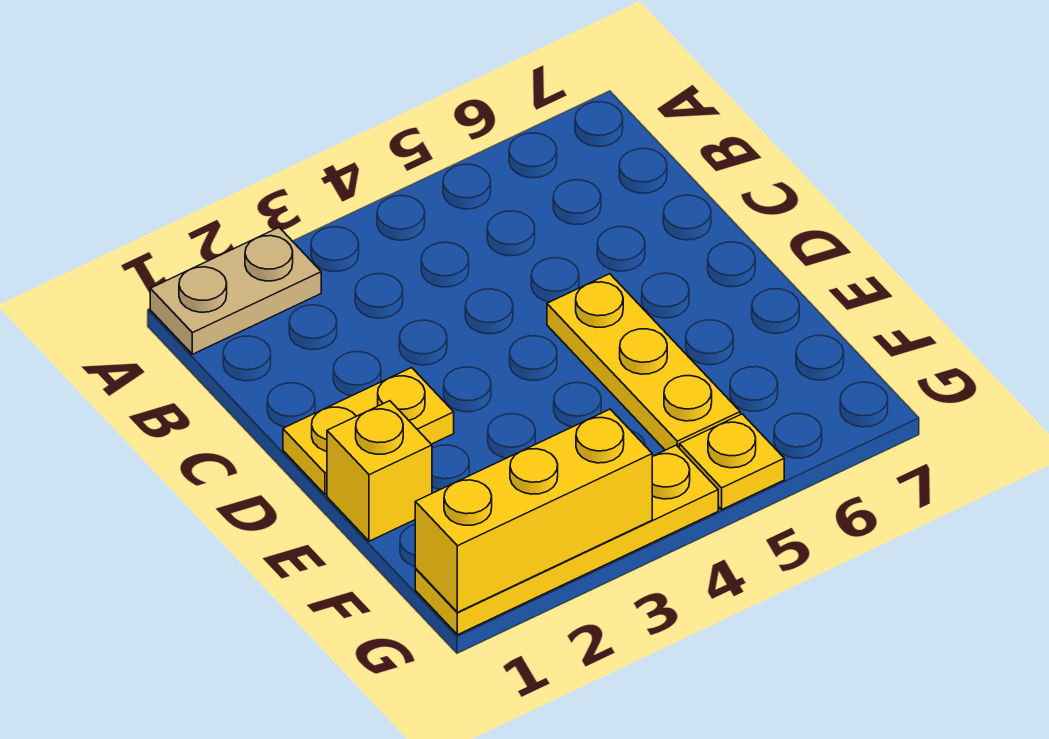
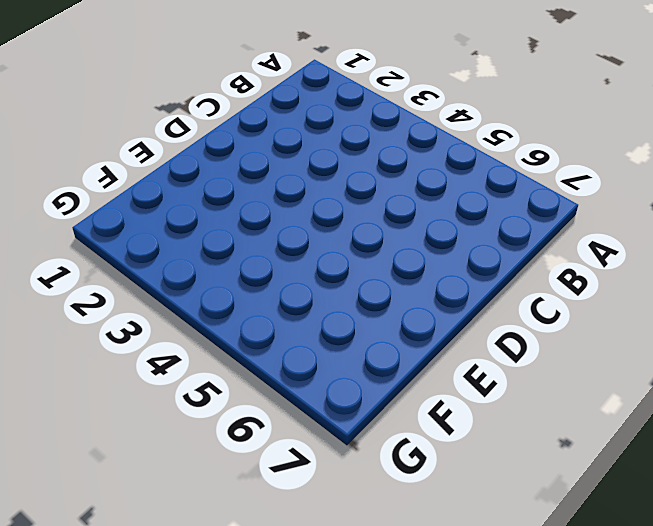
none -> tan 1x2 plate [150,228,321,354]
none -> yellow 1x2 plate [283,368,454,494]

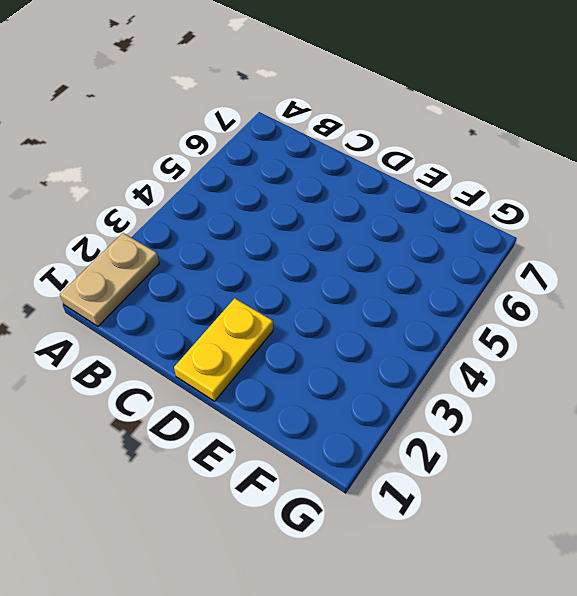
none -> yellow 1x3 plate [547,274,740,450]
none -> yellow 1x1 brick [327,401,432,541]

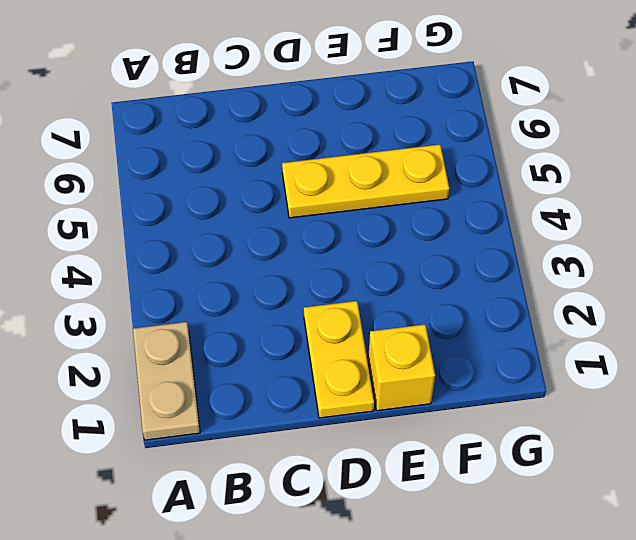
none -> yellow 1x4 plate [415,445,718,635]
none -> yellow 1x1 plate [679,414,784,509]

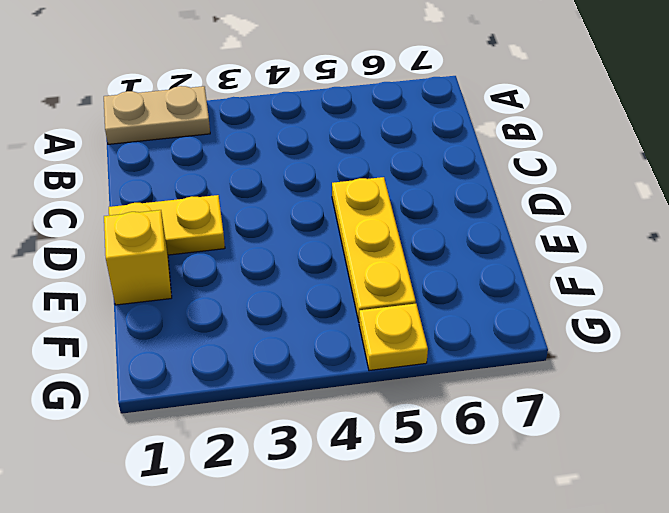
none -> yellow 1x4 plate [415,445,718,635]
none -> yellow 1x3 brick [415,409,652,612]

